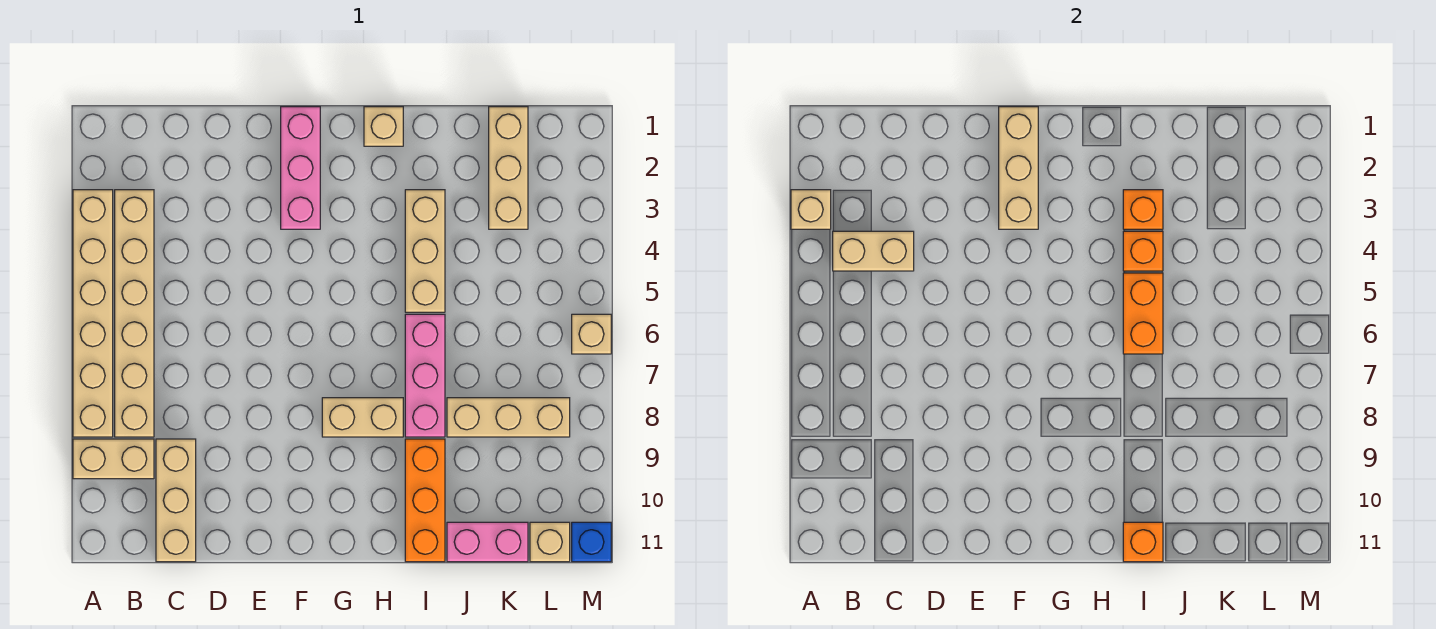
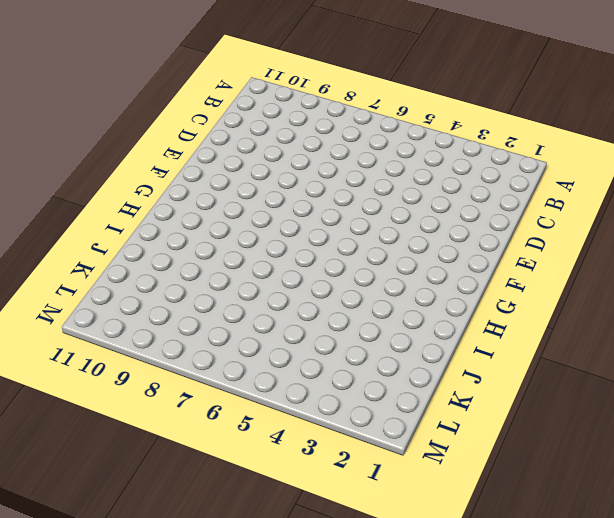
none -> tan 1x6 brick [73,190,113,437]
none -> tan 1x2 brick [73,439,154,479]
none -> tan 1x6 brick [115,190,154,437]

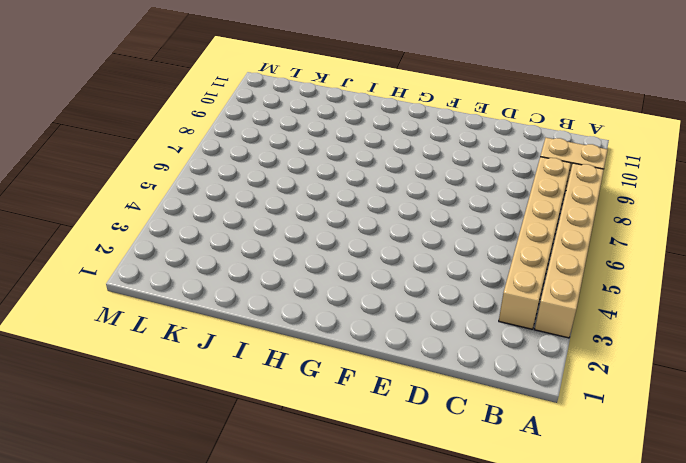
none -> tan 1x3 brick [156,439,196,562]
none -> pink 1x3 brick [281,107,320,229]
none -> tan 1x2 brick [322,398,403,437]

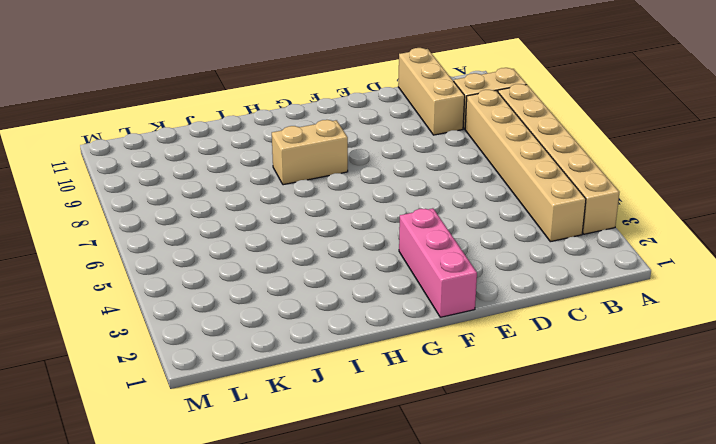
none -> tan 1x1 brick [364,107,403,146]
none -> tan 1x3 brick [405,190,445,312]
none -> pink 1x3 brick [405,314,445,437]

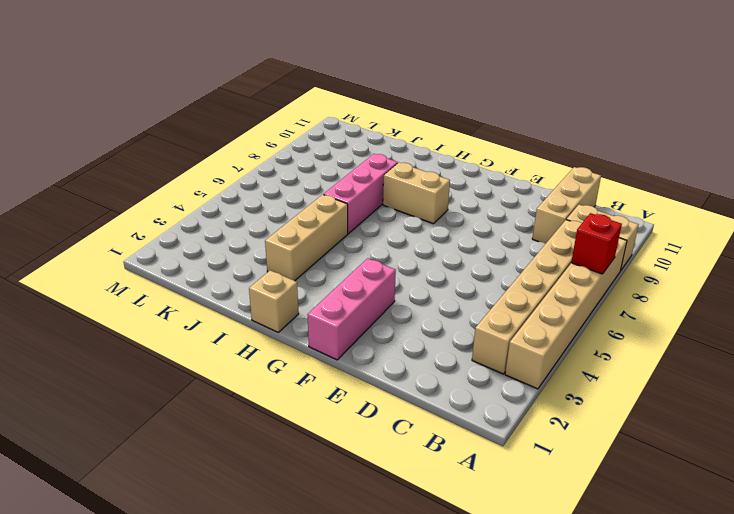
red 1x1 brick [571,213,622,274] -> none
none -> orange 1x3 brick [405,439,445,562]
none -> tan 1x3 brick [447,398,570,437]
none -> pink 1x2 brick [447,522,528,562]

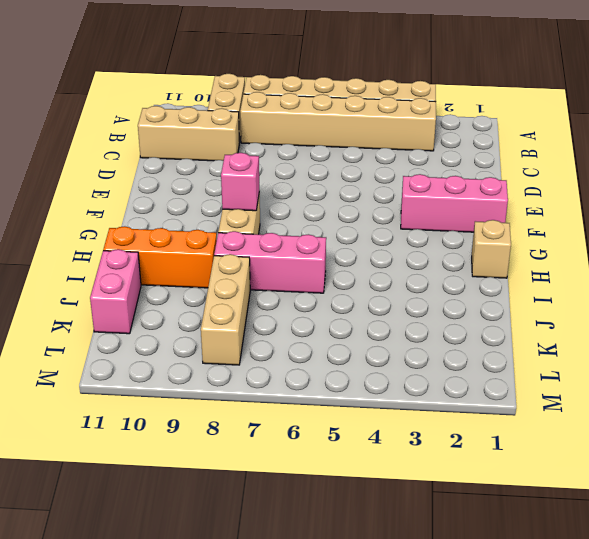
pink 1x1 brick [221,153,259,211] -> none
none -> tan 1x3 brick [405,190,445,312]
none -> tan 1x3 brick [489,107,528,229]
none -> tan 1x1 brick [530,522,570,562]

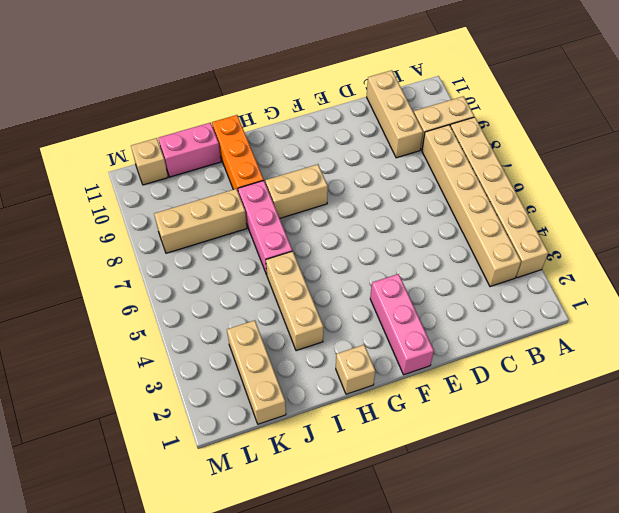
none -> tan 1x1 brick [572,314,611,354]
none -> blue 1x1 brick [572,522,611,562]
none -> tan 1x1 brick [791,190,831,229]

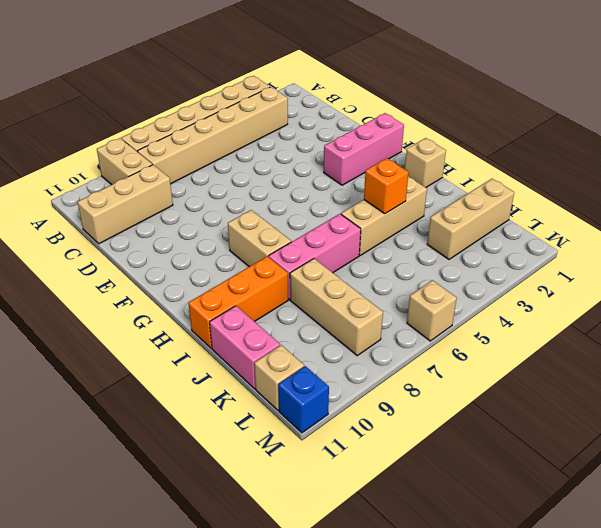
none -> tan 1x1 brick [791,190,831,229]
none -> tan 1x2 brick [833,231,914,271]
none -> tan 1x3 brick [999,107,1038,229]

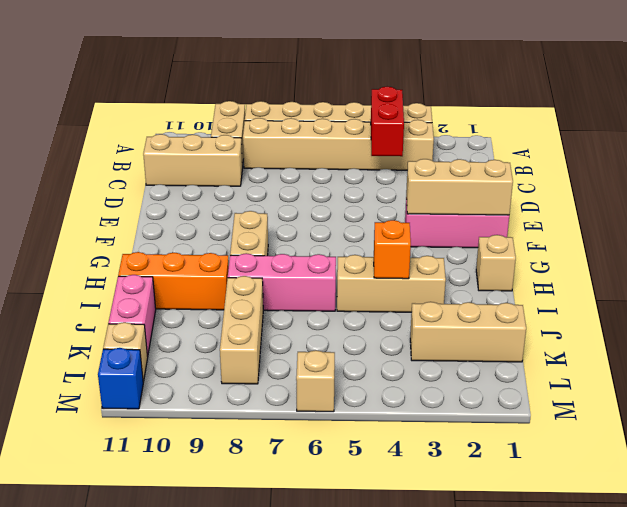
red 1x2 brick [371,87,404,156] -> tan 1x2 brick [833,231,914,271]
none -> tan 1x1 brick [791,190,831,229]
none -> orange 1x1 brick [1123,190,1163,229]
none -> orange 1x2 brick [1123,273,1163,354]

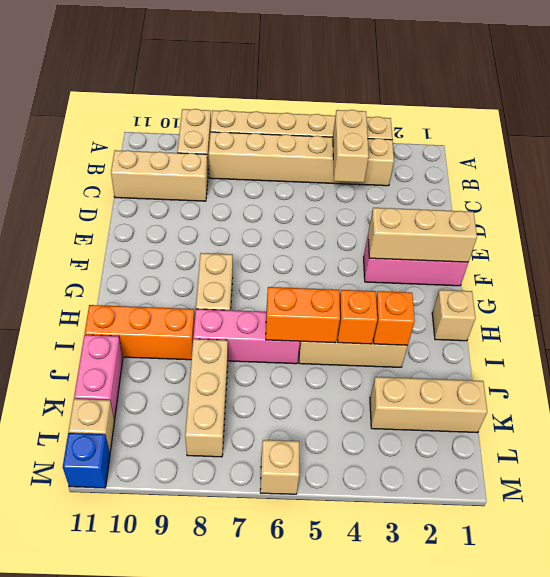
none -> tan 1x1 brick [791,190,831,229]
none -> orange 1x1 brick [1123,522,1163,562]

